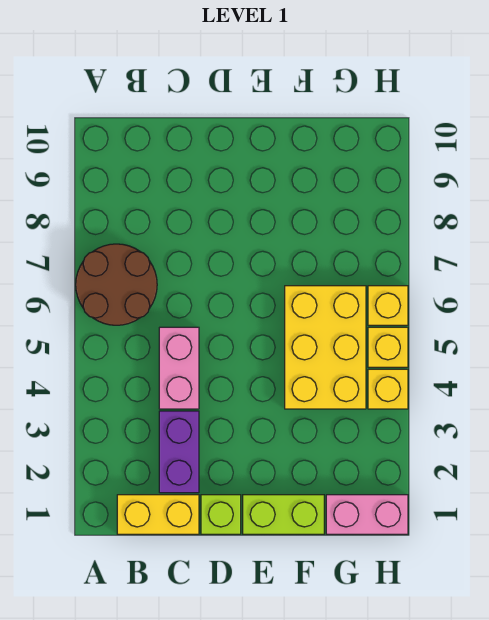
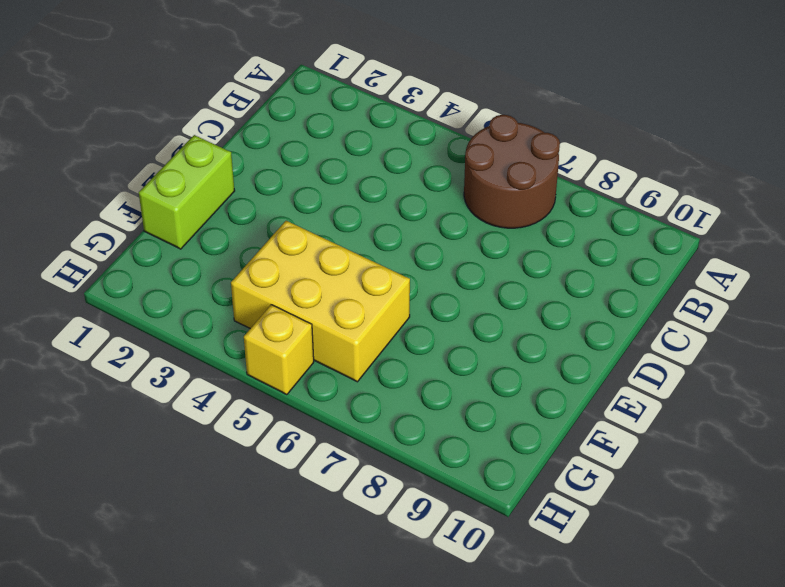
none -> yellow 1x2 brick [117,495,199,534]
none -> purple 1x2 brick [159,411,199,493]

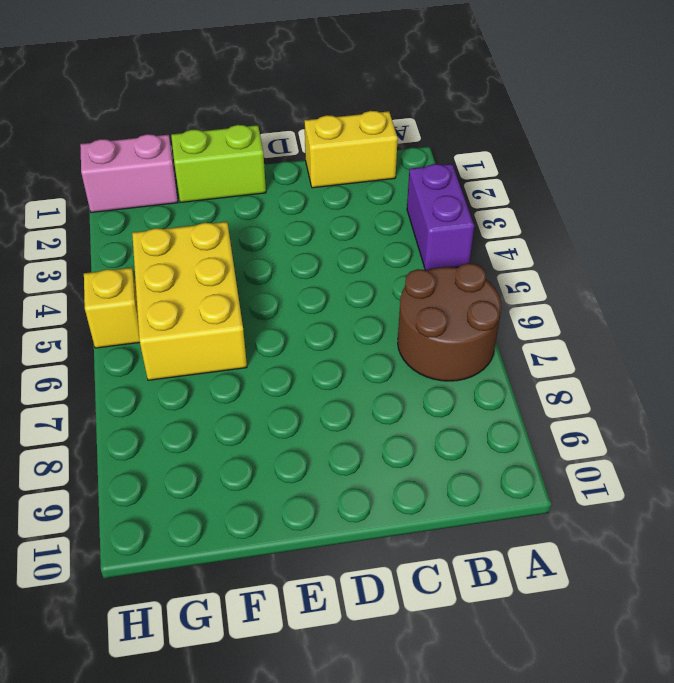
purple 1x2 brick [407,164,474,271] -> purple 1x2 brick moved to [159,411,199,493]
none -> pink 1x2 brick [159,327,199,409]
none -> lime 1x1 brick [201,495,241,534]

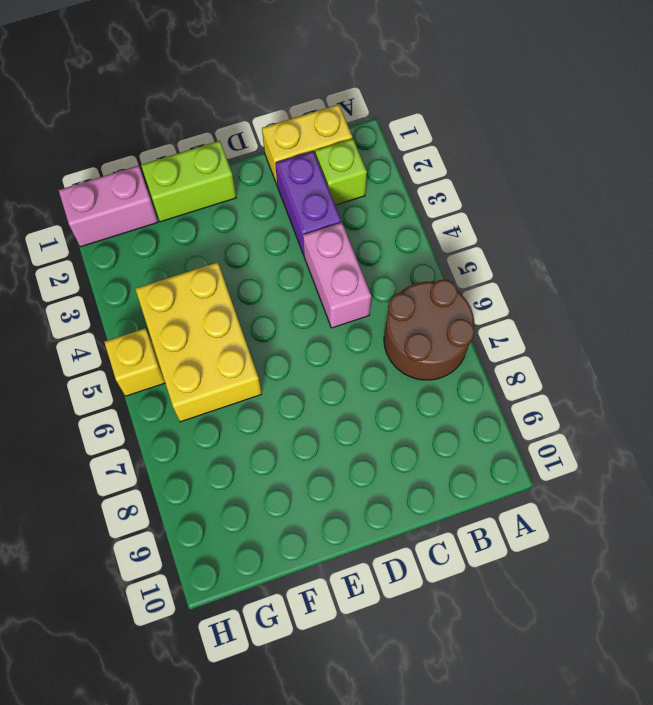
lime 1x1 brick [315,138,367,205] -> lime 1x1 brick moved to [201,495,241,534]
none -> yellow 1x1 brick [368,369,408,409]
none -> yellow 1x1 brick [368,286,408,325]

